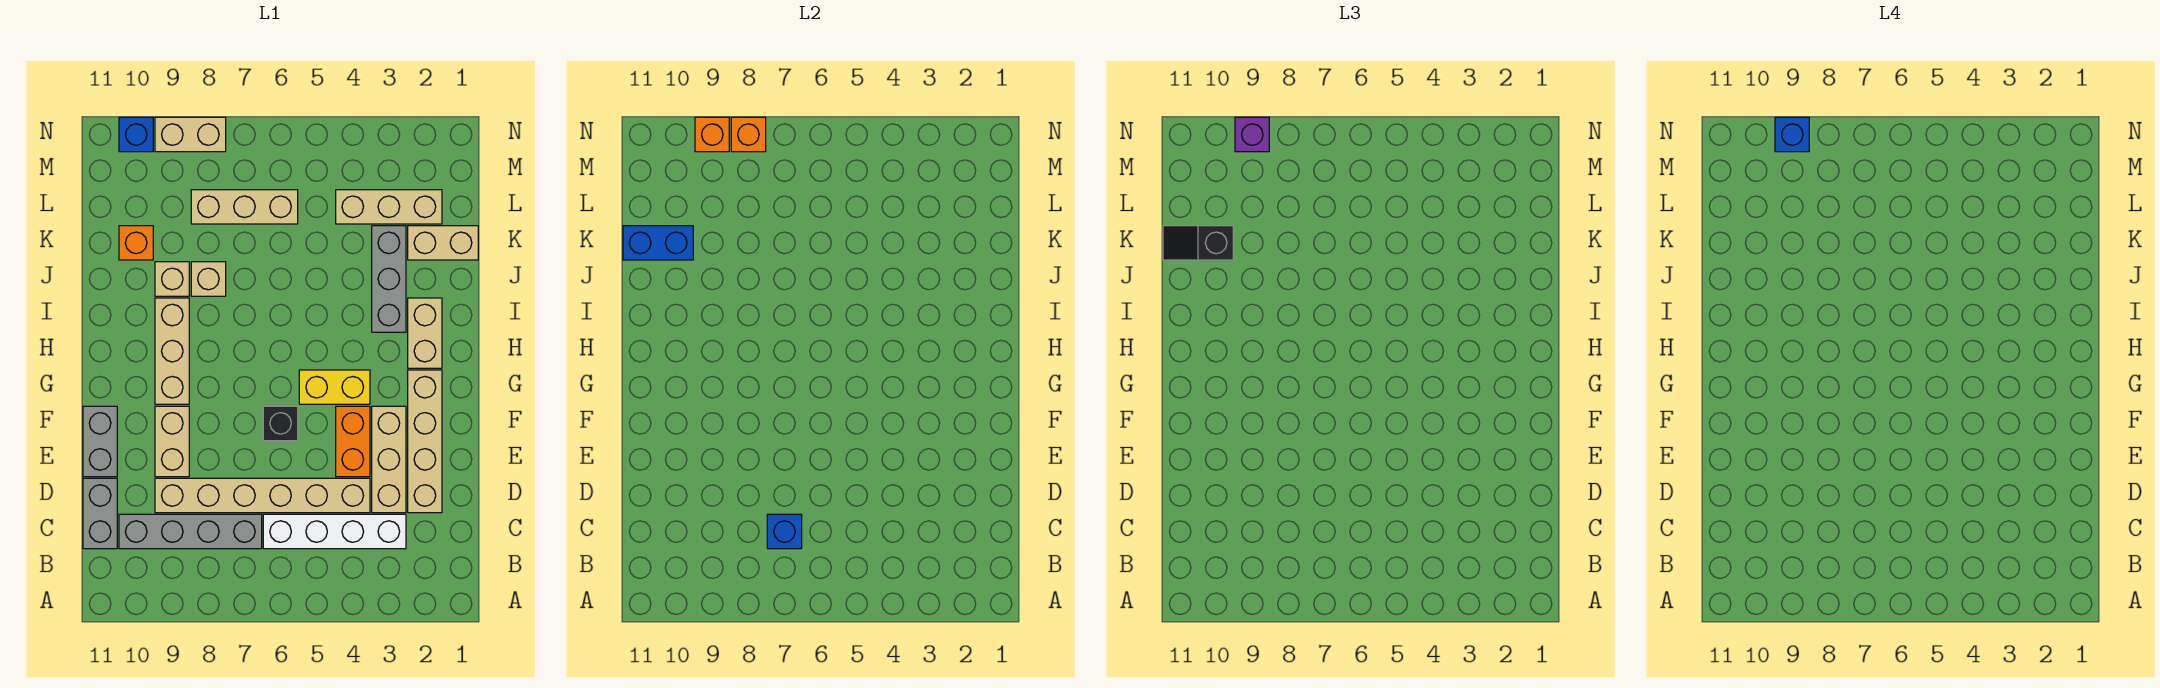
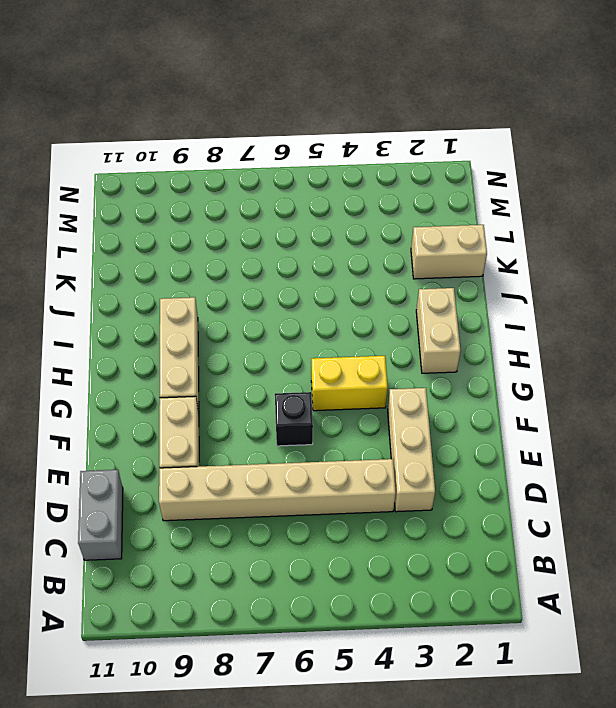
none -> white 1x4 brick [263,514,406,549]
none -> grey 1x4 brick [119,514,262,549]
none -> tan 1x4 brick [408,370,442,513]

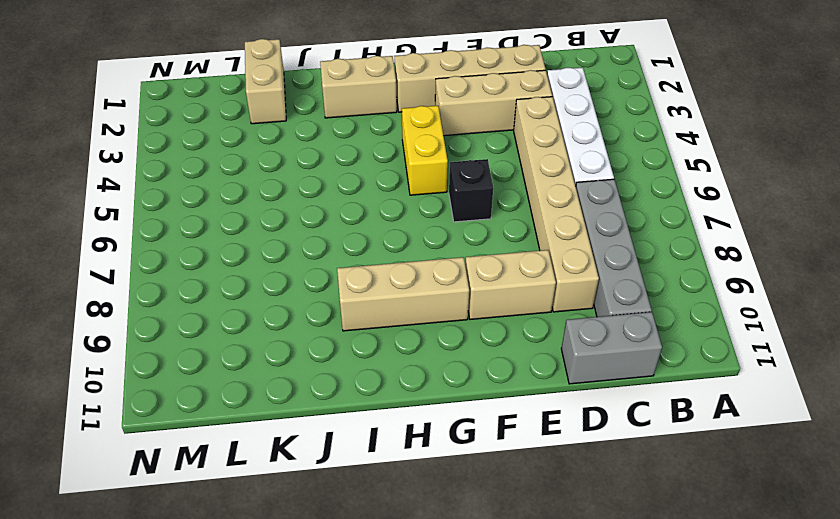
none -> orange 1x2 brick [336,406,370,477]
none -> grey 1x2 brick [83,406,117,477]
none -> grey 1x3 brick [372,226,406,332]

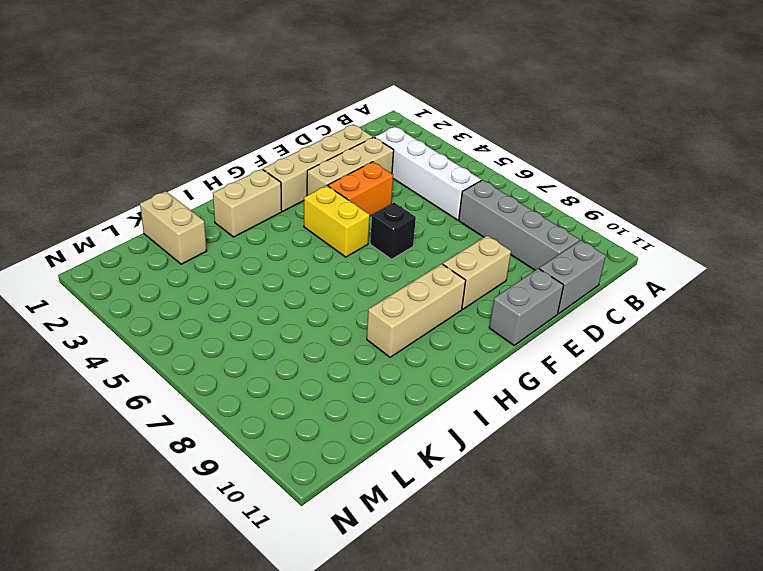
none -> tan 1x6 brick [155,478,370,513]
none -> grey 1x3 brick [372,226,406,332]
none -> tan 1x1 brick [191,262,226,296]

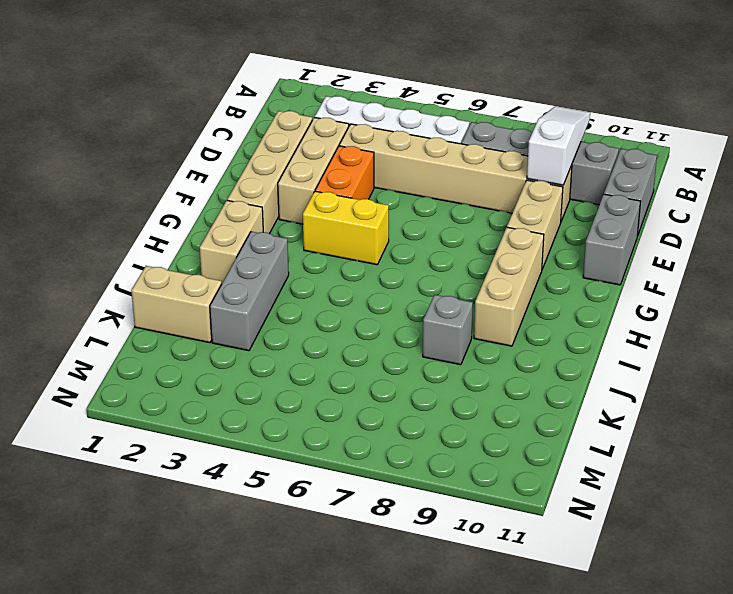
white 1x3 slope [527,106,590,185] -> none
grey 1x1 brick [423,295,473,365] -> tan 1x1 brick [191,262,226,296]
none -> black 1x1 brick [263,406,298,441]
none -> tan 1x1 brick [155,262,189,296]
none -> orange 1x1 brick [119,226,153,260]

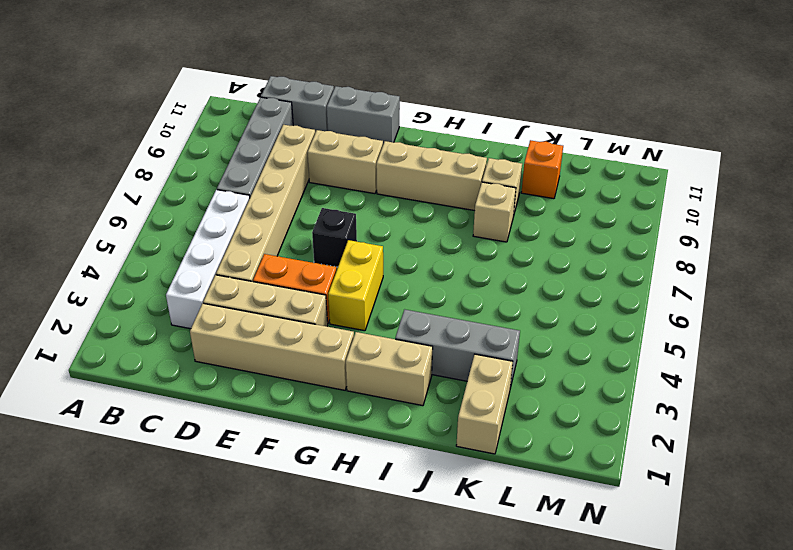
none -> tan 1x3 brick [336,190,442,224]
none -> tan 1x3 brick [191,190,298,224]
none -> tan 1x2 brick [155,117,226,152]

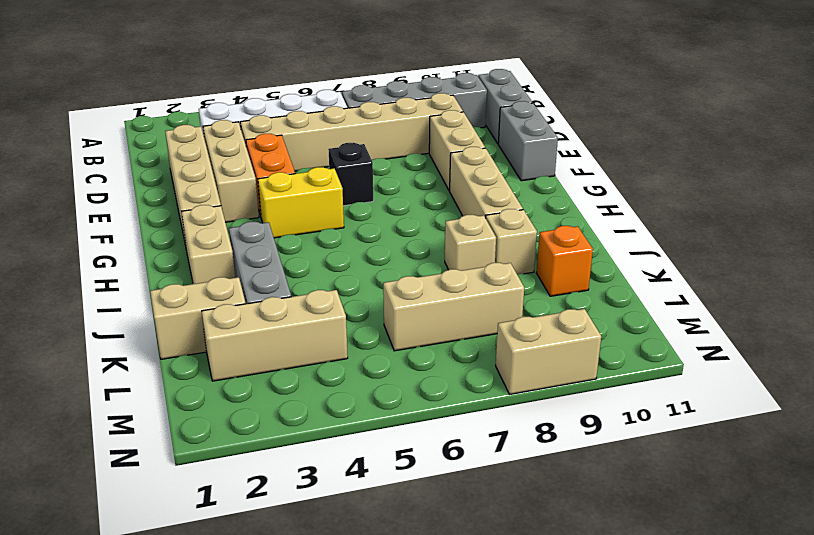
none -> blue 1x1 brick [119,117,153,152]
none -> blue 1x1 brick [767,514,802,549]
none -> blue 1x2 brick [623,226,693,260]

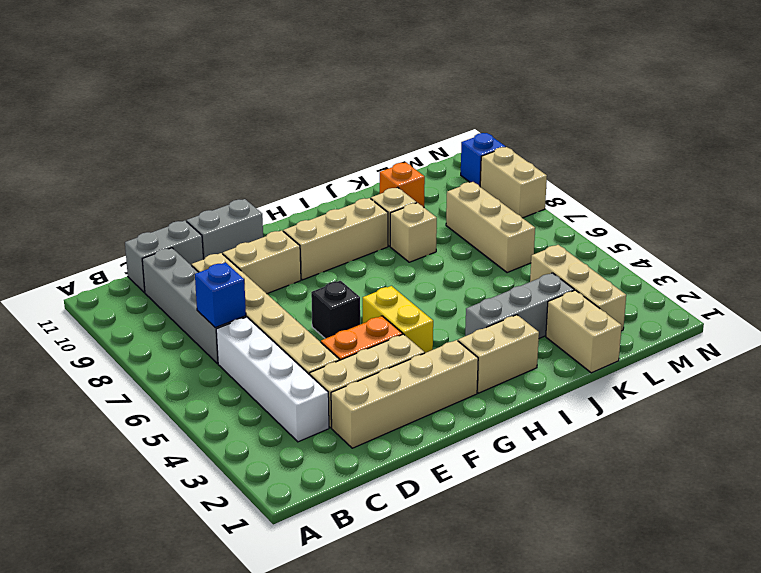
none -> blue 1x2 brick [623,226,693,260]
none -> orange 1x1 brick [731,117,766,152]
none -> orange 1x1 brick [695,117,729,152]

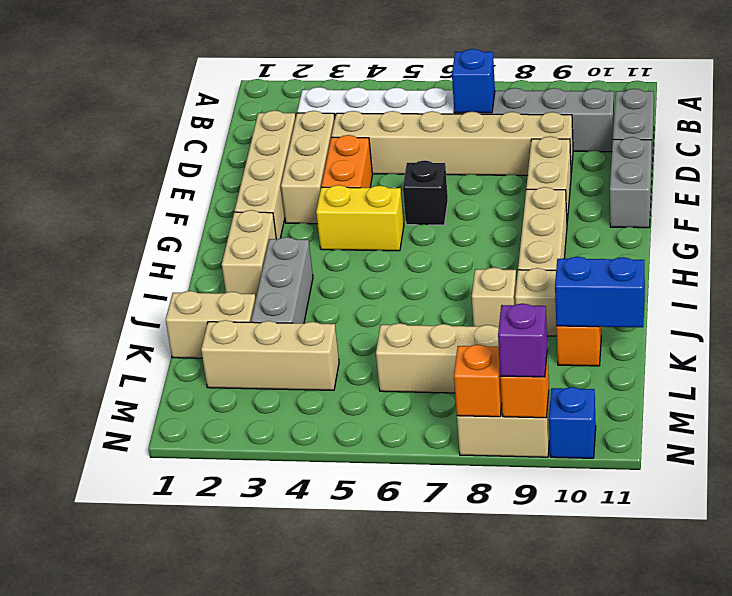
none -> black 1x2 slope [1163,226,1233,260]
none -> blue 1x1 brick [1775,117,1809,152]

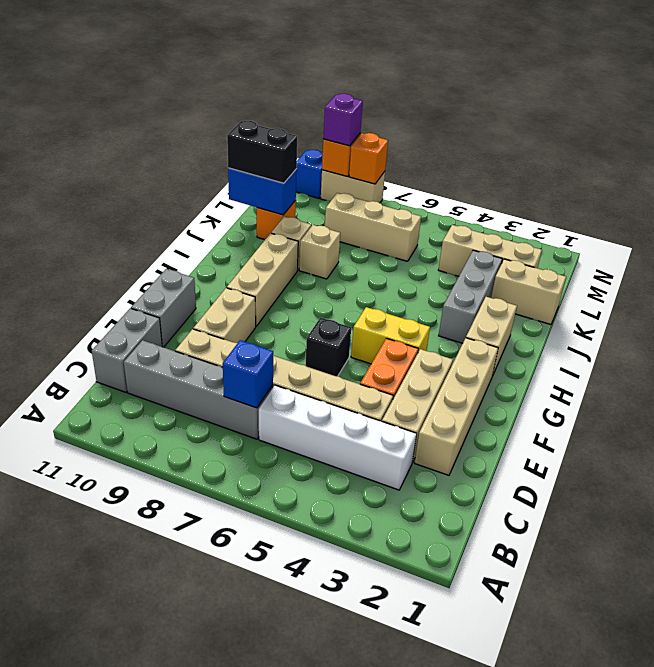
black 1x2 brick [227,121,297,183] -> black 1x2 slope [1163,226,1233,260]
none -> blue 1x1 brick [1775,117,1809,152]

